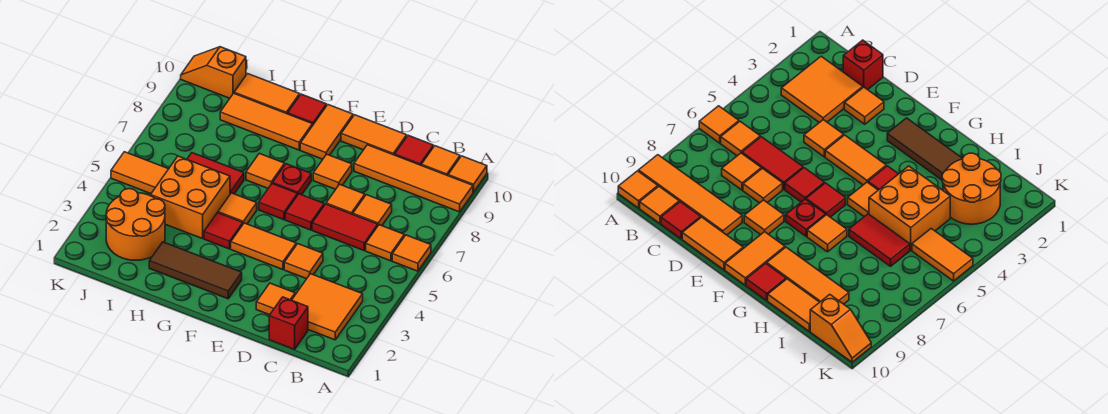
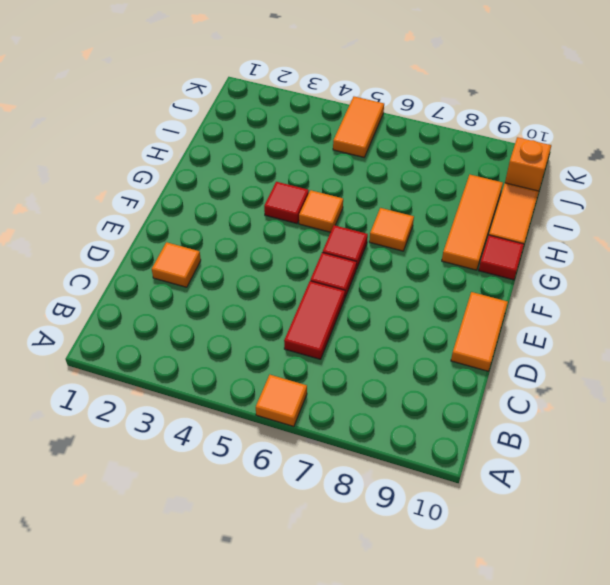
none -> orange 1x4 tile [354,145,473,212]
none -> orange 1x1 tile [448,156,487,192]
none -> orange 2x2 tile [292,274,363,340]
none -> orange 1x1 tile [366,225,404,261]

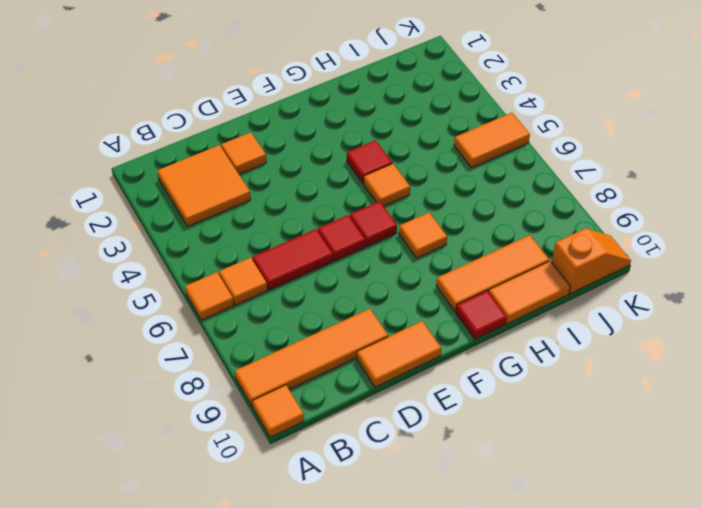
none -> orange 1x1 tile [421,146,460,176]
none -> red 1x1 brick [269,297,308,349]
none -> orange 1x1 tile [353,195,392,226]
none -> red 1x1 tile [395,135,433,165]

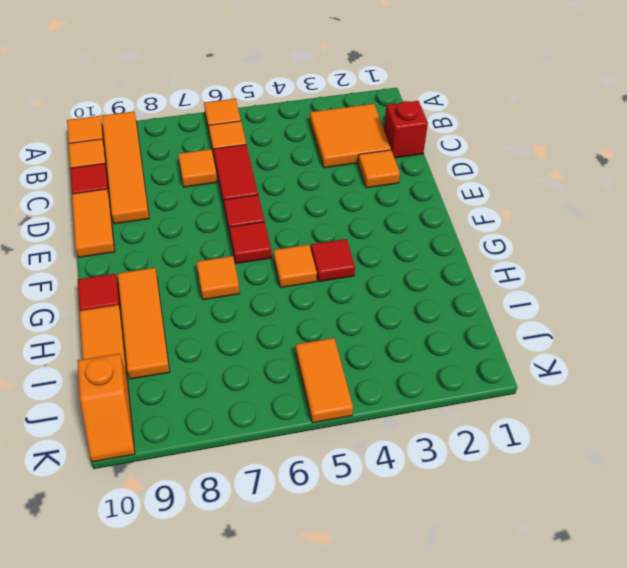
none -> orange 1x1 tile [284,244,323,279]
none -> orange 1x1 tile [326,184,365,214]
none -> orange 1x2 tile [231,223,296,270]
none -> orange 1x1 tile [313,154,352,189]

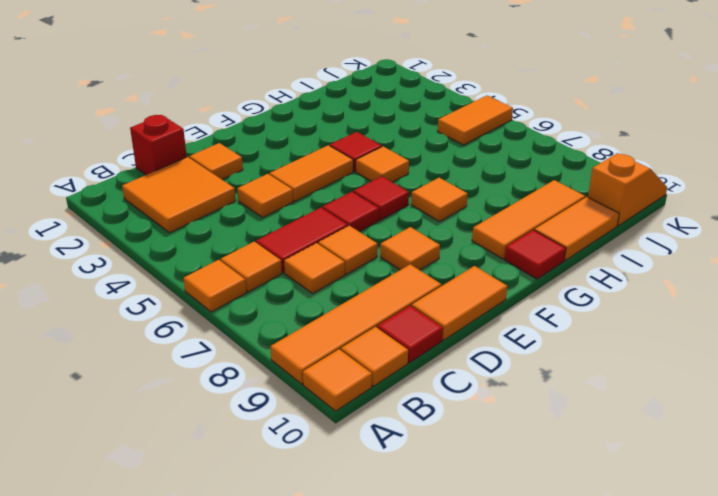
none -> brown 1x3 tile [149,242,242,299]
none -> red 1x1 plate [273,164,311,195]
none -> orange 1x2 tile [300,105,353,159]
none -> orange 2x2 brick [151,156,230,239]

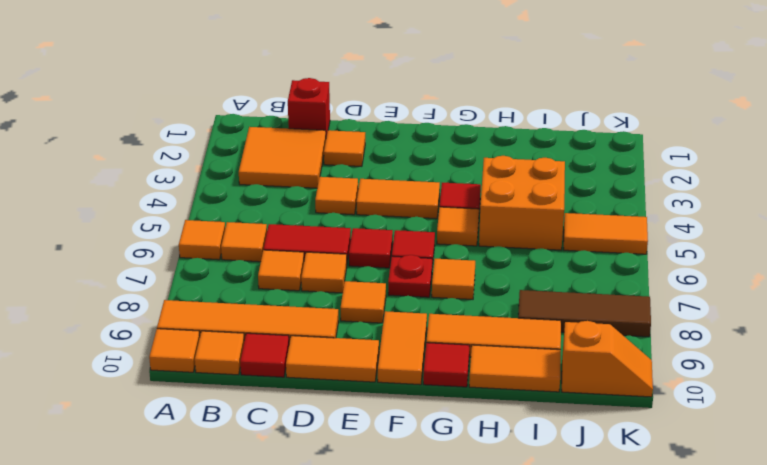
brown 1x3 tile [518,290,651,337] -> brown 1x3 tile moved to [149,242,242,299]
none -> red 1x2 tile [187,153,244,194]
none -> orange 2x2 round brick [106,189,165,260]

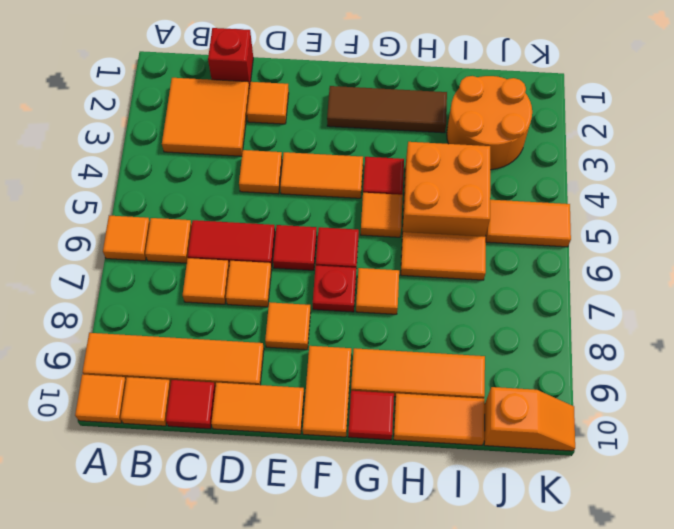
orange 1x2 tile [401,232,486,280] -> red 1x2 tile [187,153,244,194]

